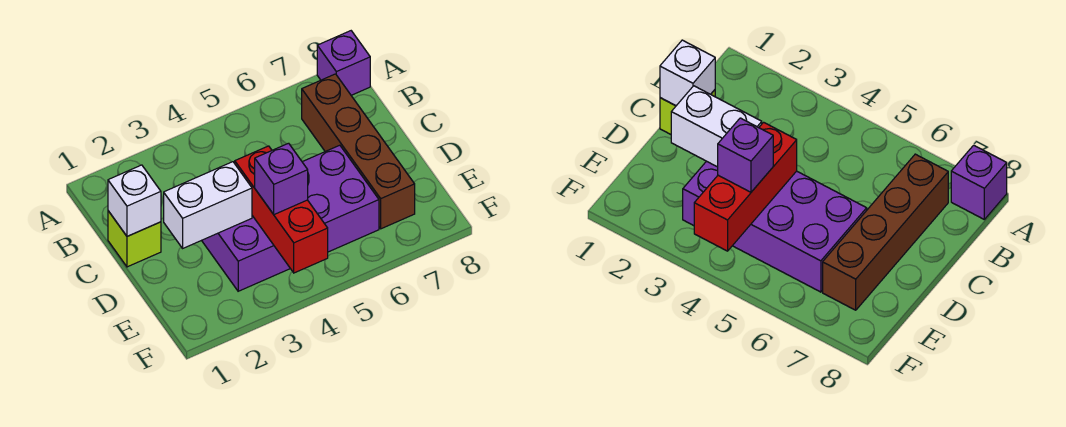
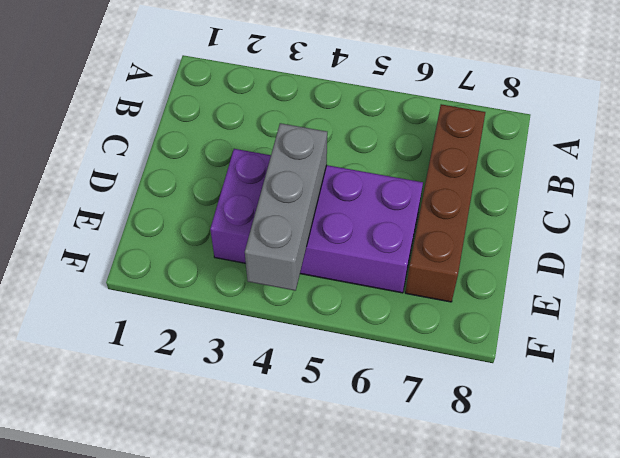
grey 1x3 brick [245,123,327,291] -> red 1x3 brick [235,146,328,273]
none -> purple 1x1 brick [317,31,370,95]
none -> lime 1x1 brick [108,211,161,267]

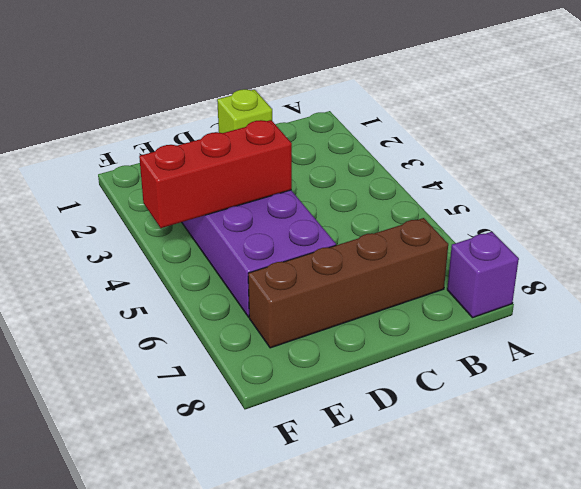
none -> white 1x1 brick [108,165,161,236]
none -> white 1x2 brick [164,162,252,248]

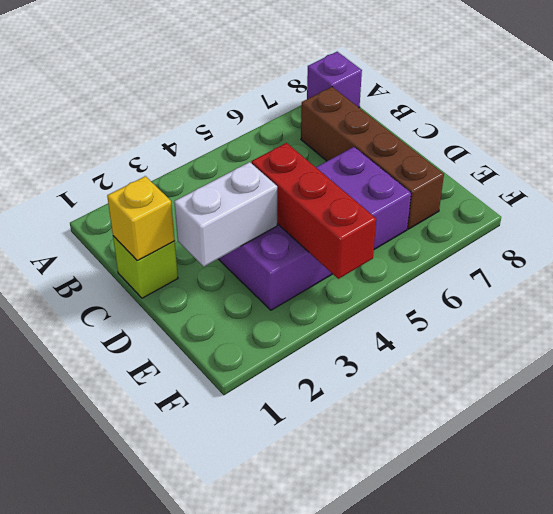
yellow 1x1 brick [107,176,175,261] -> white 1x1 brick [108,165,161,236]
none -> purple 1x1 brick [255,143,308,215]

